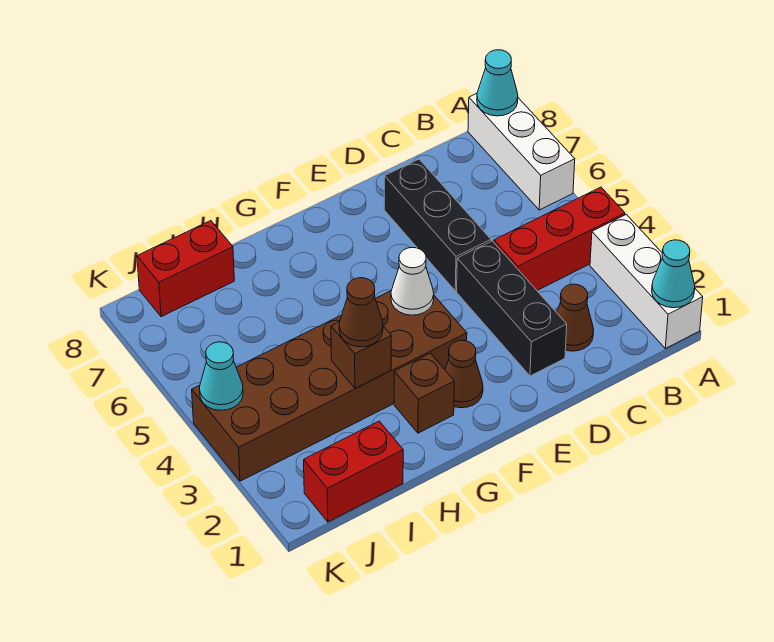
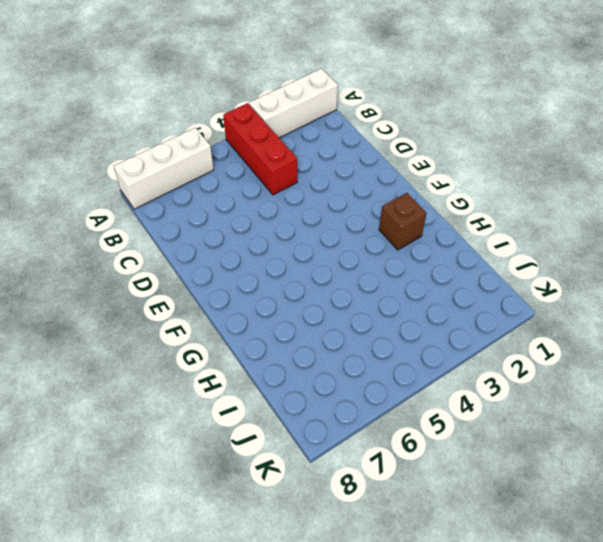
none -> brown 1x1 cone [557,284,594,351]
none -> black 1x3 brick [457,241,567,376]
none -> black 1x3 brick [384,159,491,291]

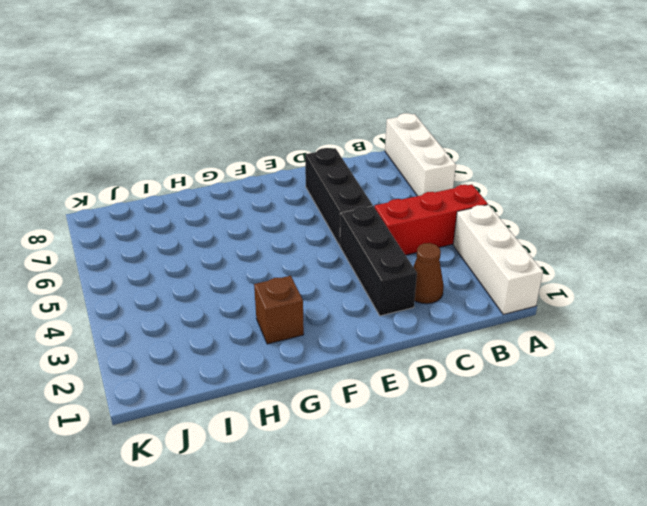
none -> brown 1x1 cone [445,340,483,408]
none -> brown 2x6 brick [192,291,467,481]
none -> red 1x2 brick [304,421,403,522]

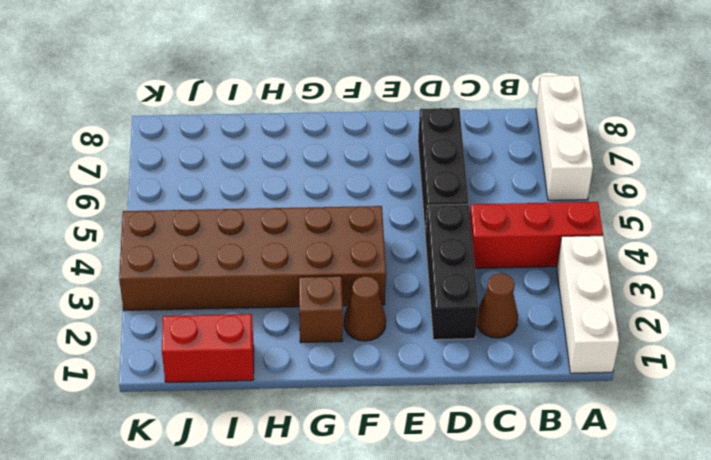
none -> red 1x2 brick [137,221,234,317]
none -> cyan 1x1 cone [652,240,695,308]
none -> cyan 1x1 cone [477,50,518,116]

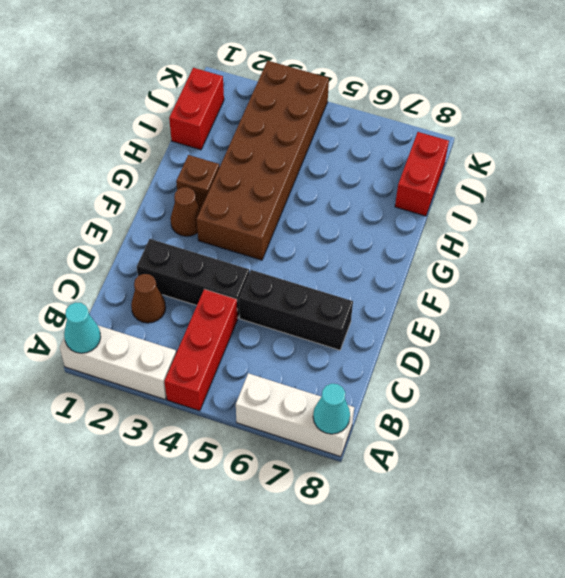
none -> white 1x1 cone [391,248,434,315]
none -> brown 1x1 brick [331,322,391,389]
none -> cyan 1x1 cone [200,342,243,410]

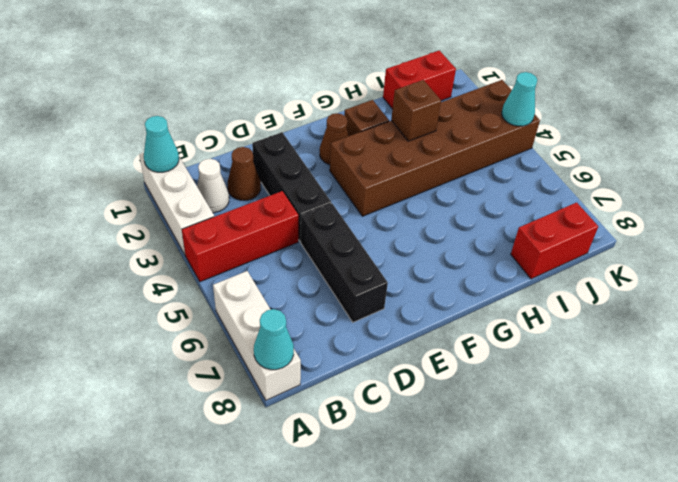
white 1x1 cone [197,159,229,213] -> white 1x1 cone moved to [391,248,434,315]
none -> brown 1x1 cone [339,278,383,347]

